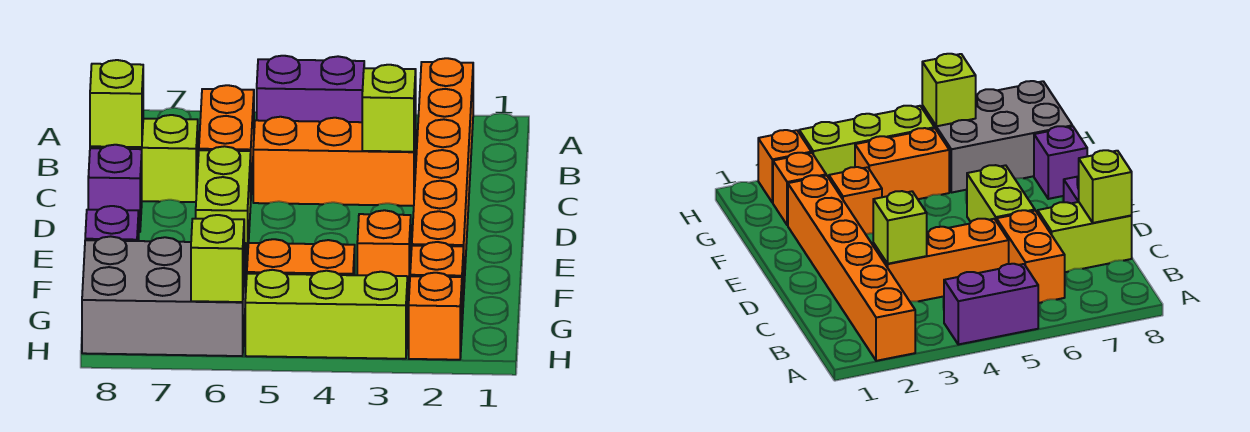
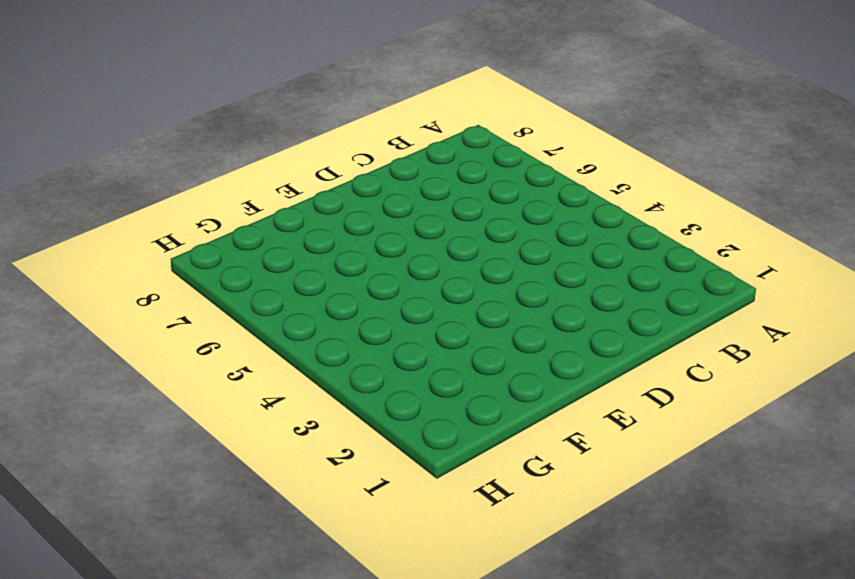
none -> orange 1x6 brick [412,58,473,282]
none -> purple 1x2 brick [257,56,364,122]
none -> orange 1x2 brick [199,85,254,188]

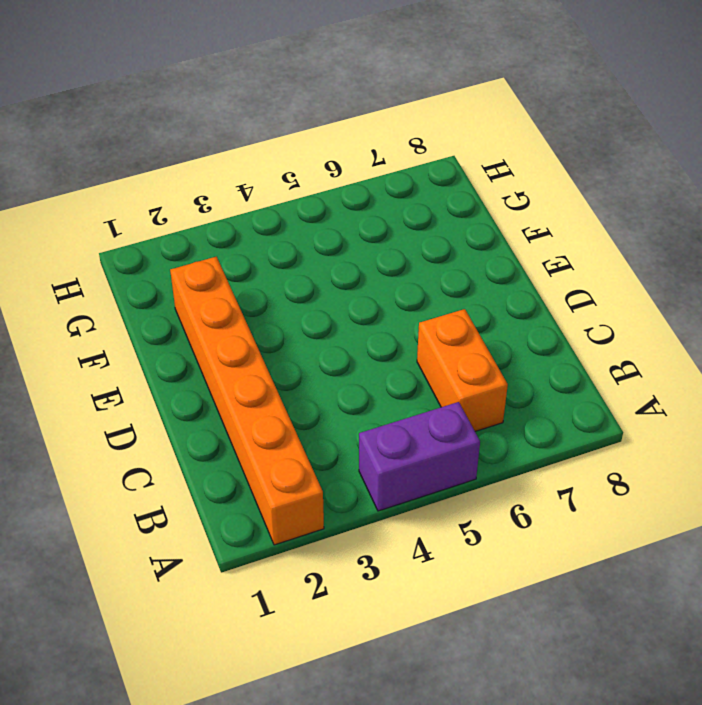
none -> orange 1x3 brick [253,117,416,206]
none -> lime 1x2 brick [90,115,198,202]
none -> lime 1x2 brick [196,146,251,264]

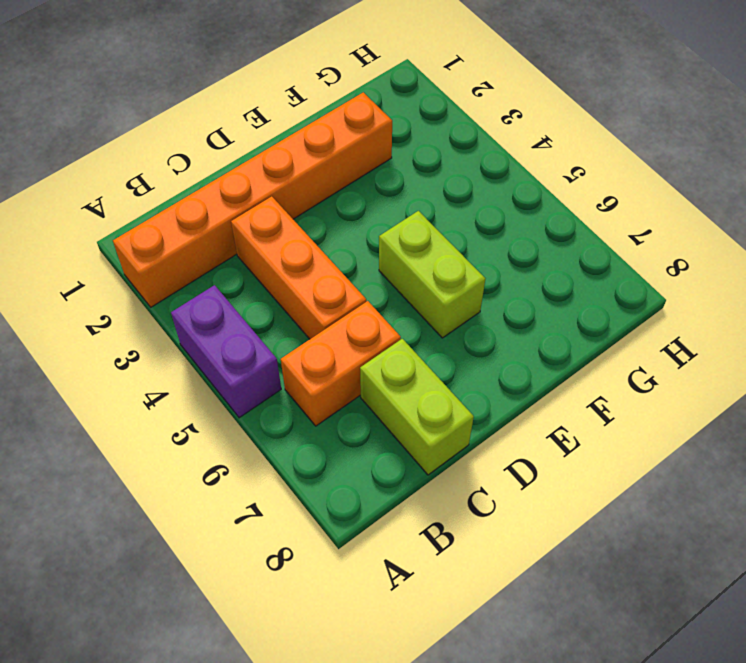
lime 1x2 brick [379,211,485,338] -> lime 1x2 brick turned to [196,146,251,264]
none -> purple 1x1 brick [88,145,142,232]
none -> orange 1x1 brick [357,210,411,298]
none -> purple 1x1 brick [85,206,139,241]

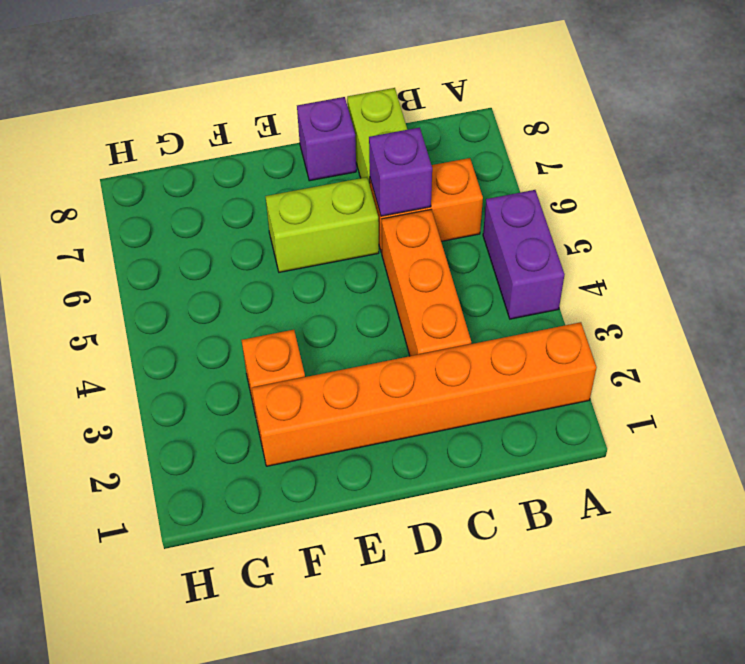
purple 1x1 brick [369,127,432,216] -> purple 1x1 brick moved to [85,206,139,241]
none -> orange 1x1 brick [410,242,464,320]
none -> orange 1x2 brick [247,239,355,275]
none -> grey 2x3 brick [82,236,246,356]

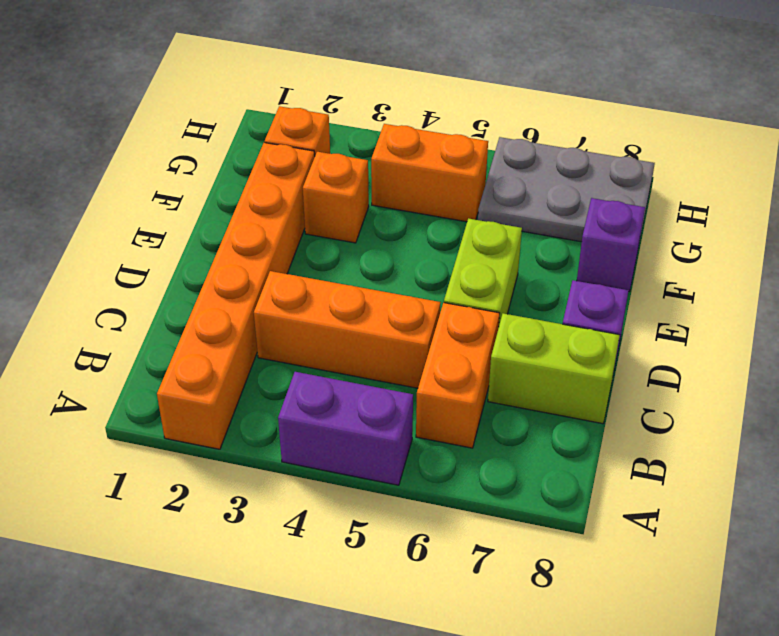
grey 2x3 plate [478,137,655,242] -> grey 2x3 brick [82,236,246,356]
none -> orange 1x1 brick [409,273,462,360]
none -> lime 1x3 brick [245,270,408,359]
none -> lime 1x1 brick [362,65,416,152]

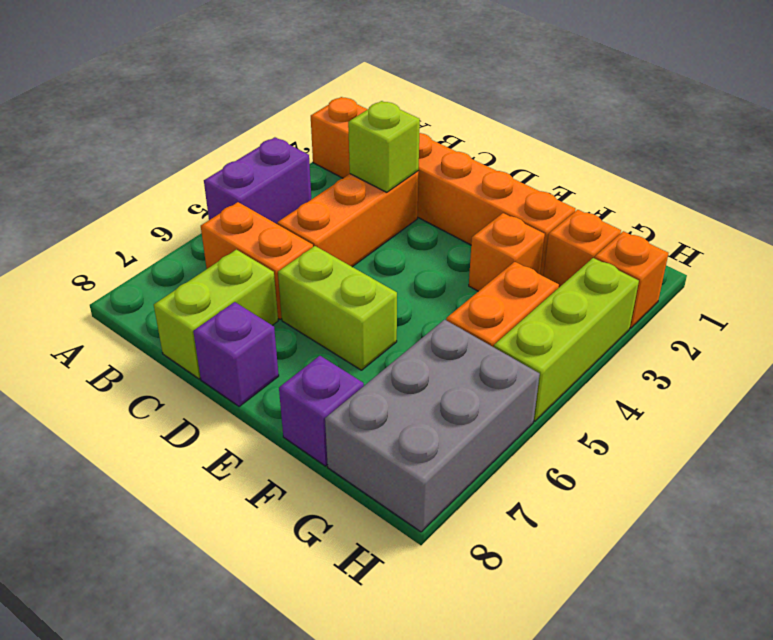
none -> lime 1x1 brick [90,60,143,147]
none -> lime 1x1 brick [191,215,244,302]

